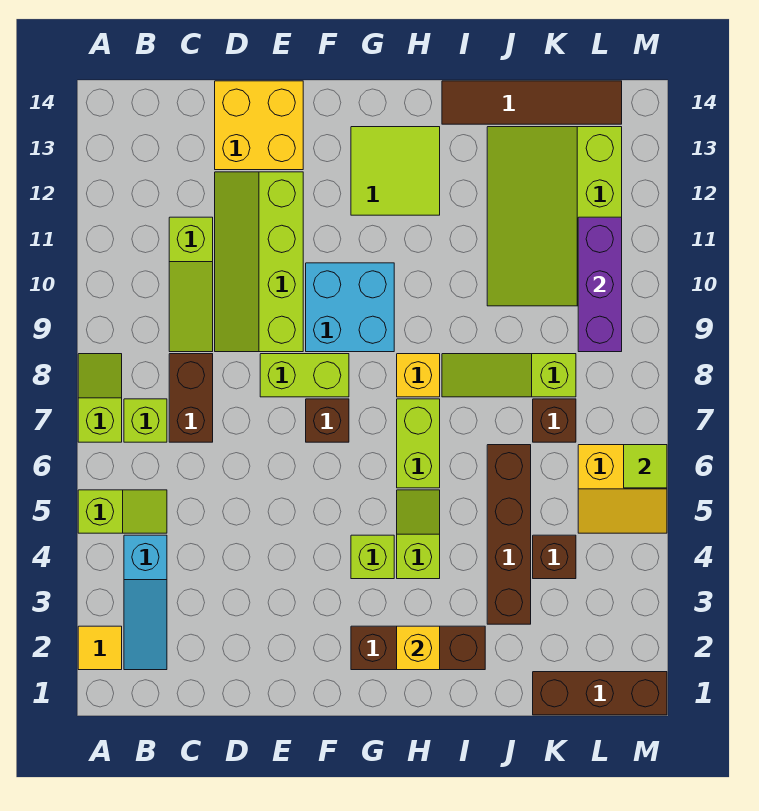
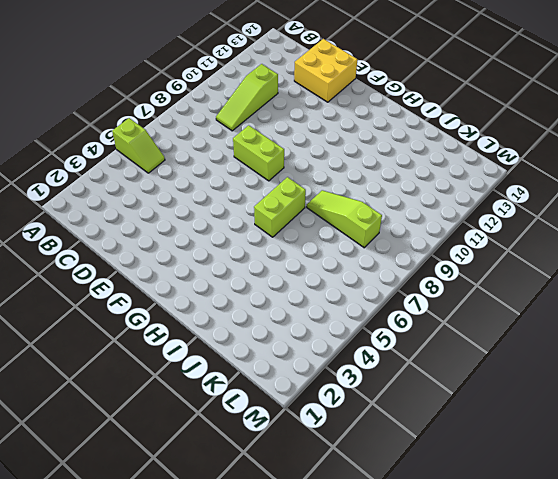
none -> yellow 1x1 tile [78,626,122,670]
none -> lime 1x2 slope [78,354,122,442]
none -> cyan 1x3 slope [124,535,167,670]

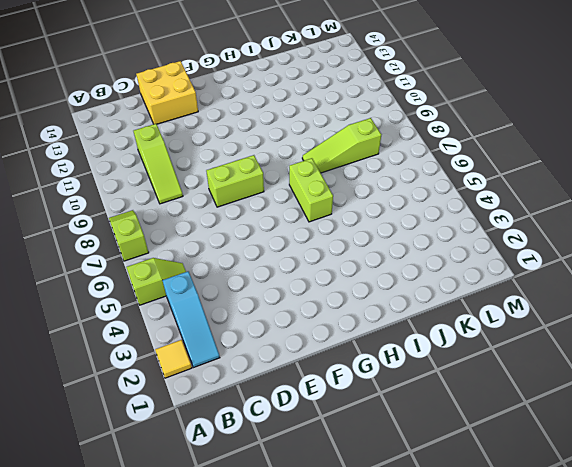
none -> lime 1x1 brick [124,399,167,442]
none -> brown 1x2 brick [169,354,213,442]
none -> lime 2x4 slope [215,172,303,352]

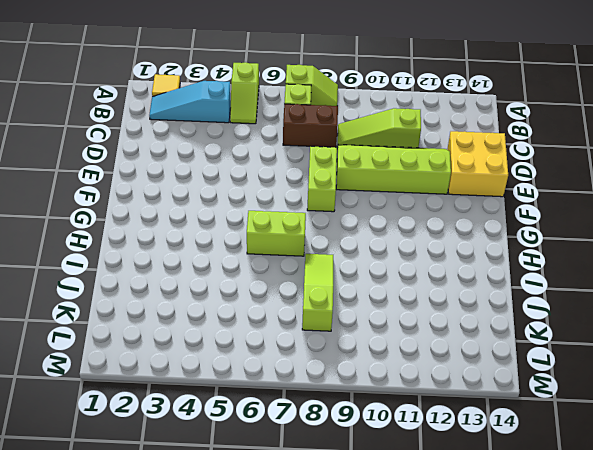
none -> brown 1x1 brick [306,399,349,442]
none -> cyan 2x2 brick [306,263,394,352]
none -> brown 1x3 brick [351,626,485,670]

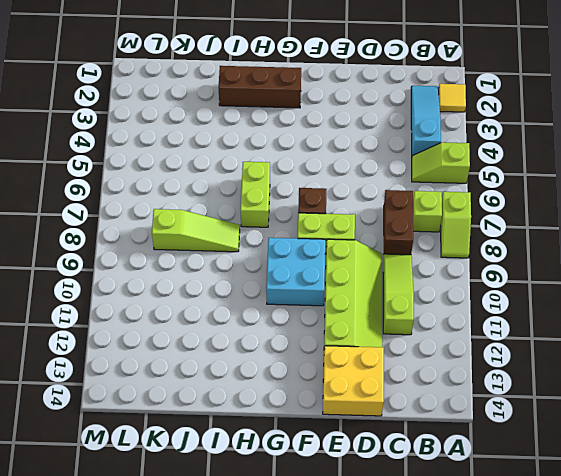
none -> lime 1x1 brick [351,535,394,579]
none -> lime 2x2 tile [351,127,440,215]
none -> lime 1x2 slope [397,490,440,579]

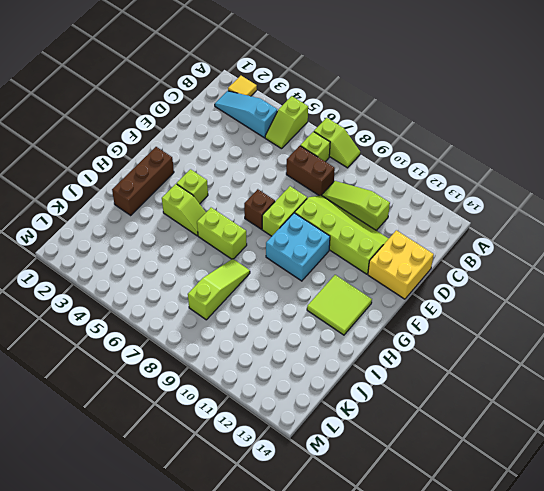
none -> yellow 1x1 brick [397,354,440,397]
none -> brown 1x4 tile [442,81,622,124]
none -> brown 1x4 brick [487,445,531,624]

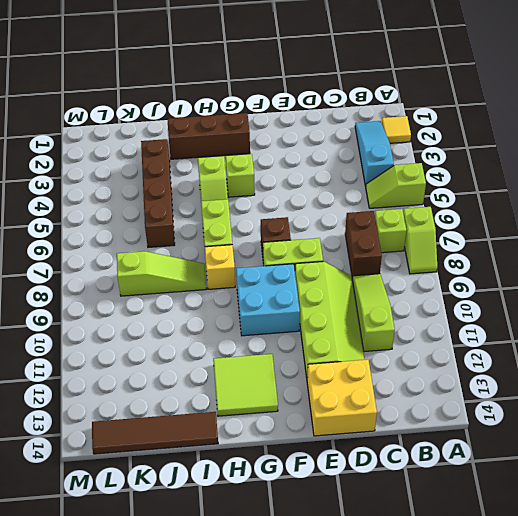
none -> lime 3x4 slope [487,127,622,306]
none -> brown 1x3 brick [533,672,667,715]
none -> brown 1x1 brick [533,535,576,579]

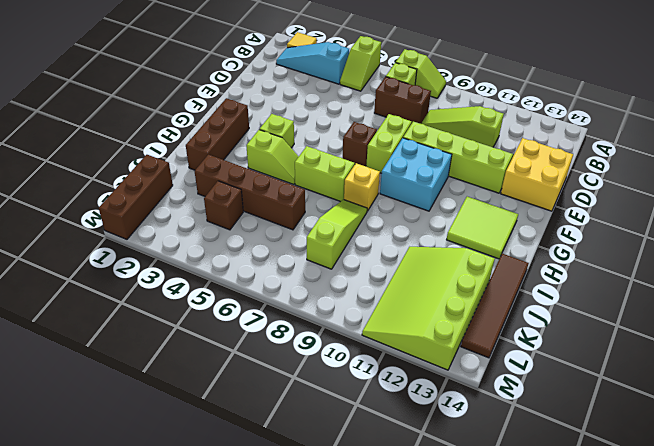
lime 3x4 slope [362,247,495,370] -> lime 3x4 slope turned to [487,127,622,306]
none -> brown 1x1 brick [533,399,576,442]
none -> yellow 2x2 slope [578,445,667,533]
none -> yellow 1x1 brick [397,626,440,670]

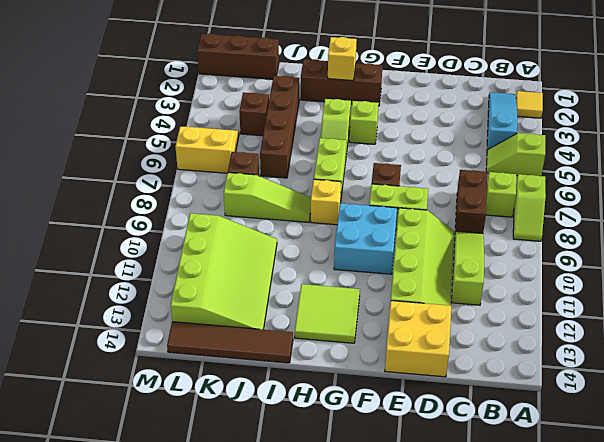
none -> purple 1x3 brick [578,217,622,352]
none -> lime 1x1 tile [624,445,667,488]

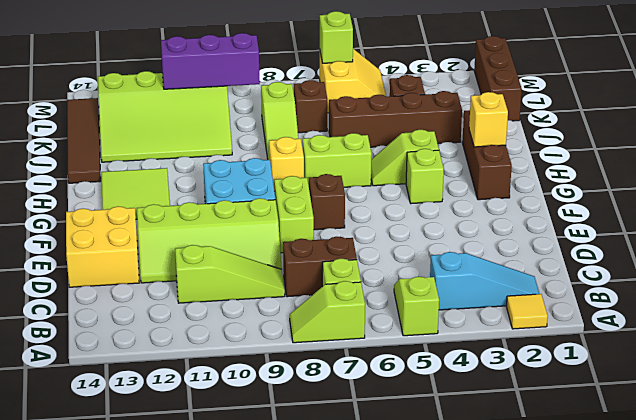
lime 1x1 brick [320,11,353,63] -> lime 1x1 tile [624,445,667,488]

